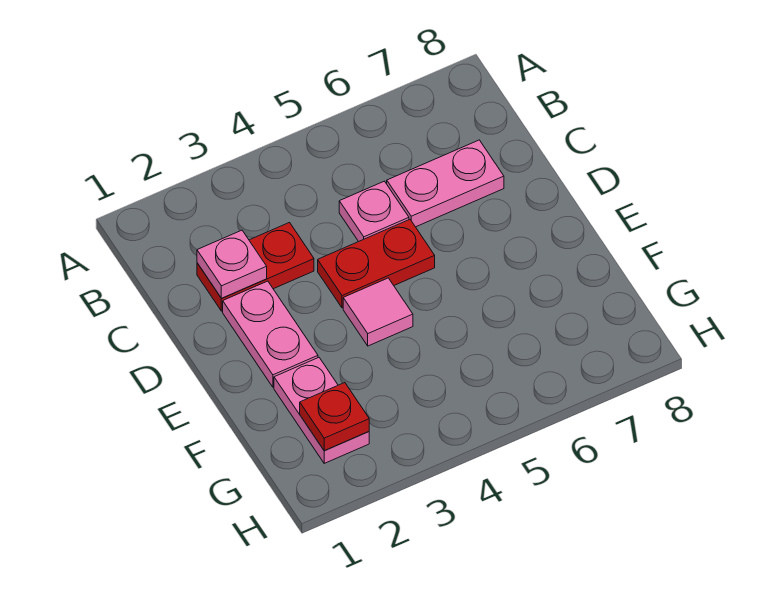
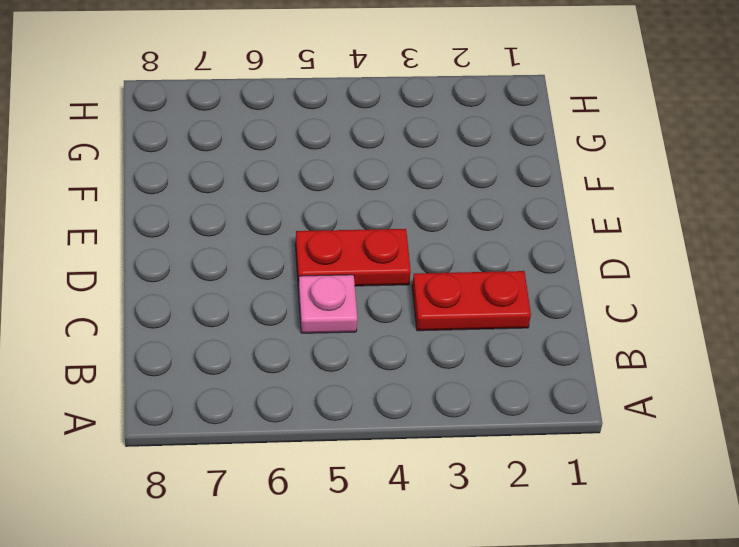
none -> pink 1x2 plate [387,140,504,227]
none -> pink 1x2 plate [223,281,318,387]

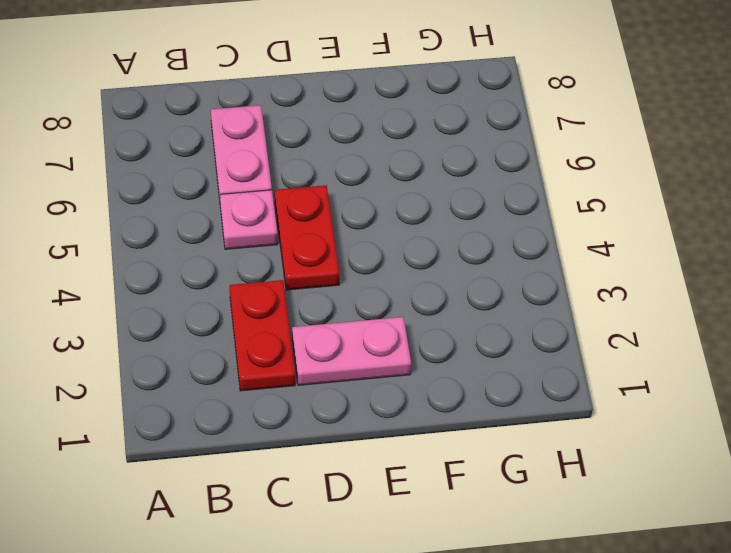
none -> pink 1x1 tile [343,278,413,346]
none -> pink 1x2 plate [274,358,369,463]

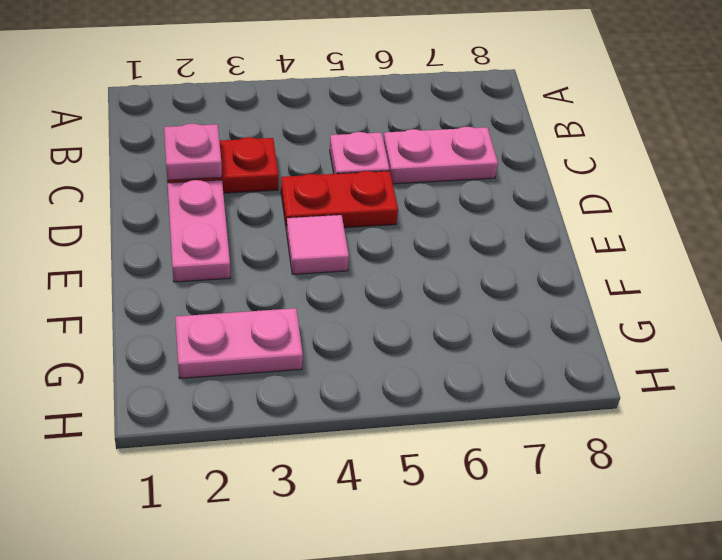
pink 1x2 plate [175,308,303,378] -> pink 1x2 plate turned to [274,358,369,463]
none -> red 1x1 plate [300,383,369,451]

